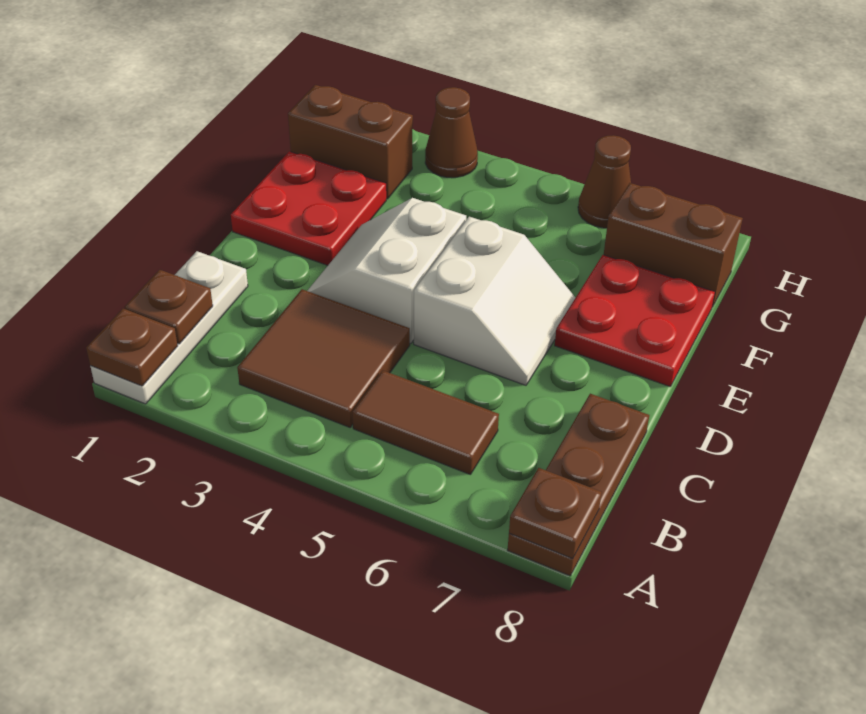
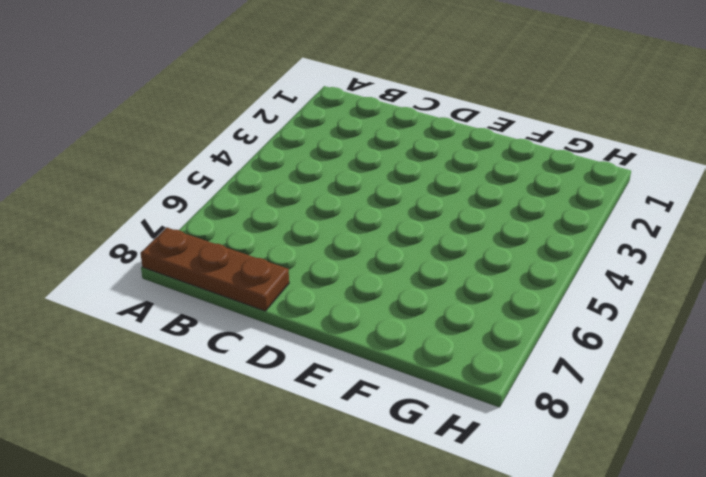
none -> white 1x3 plate [90,251,248,404]
none -> brown 2x2 tile [237,289,410,427]
none -> brown 1x2 tile [353,370,499,475]

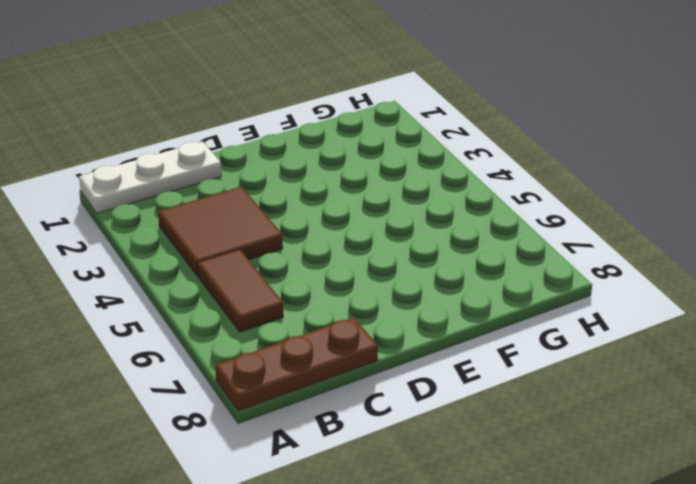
none -> white 2x2 slope [307,198,466,343]
none -> white 2x2 slope [414,217,575,385]
none -> red 2x2 plate [231,151,386,265]

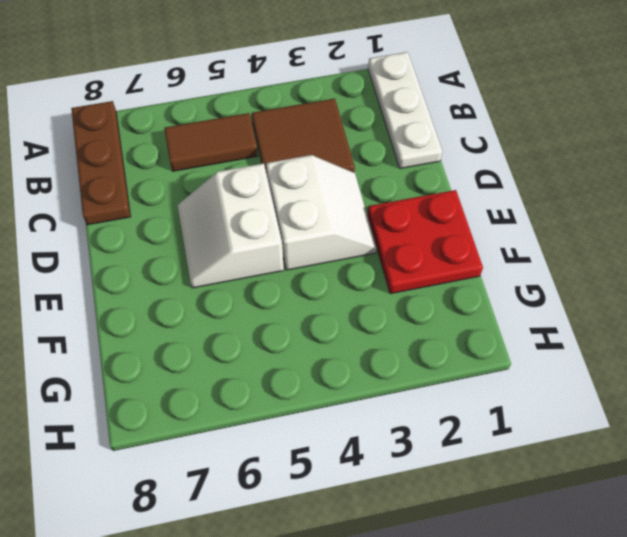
none -> red 2x2 plate [555,255,715,387]
none -> brown 1x2 brick [288,85,413,199]
none -> brown 1x2 brick [604,183,743,307]

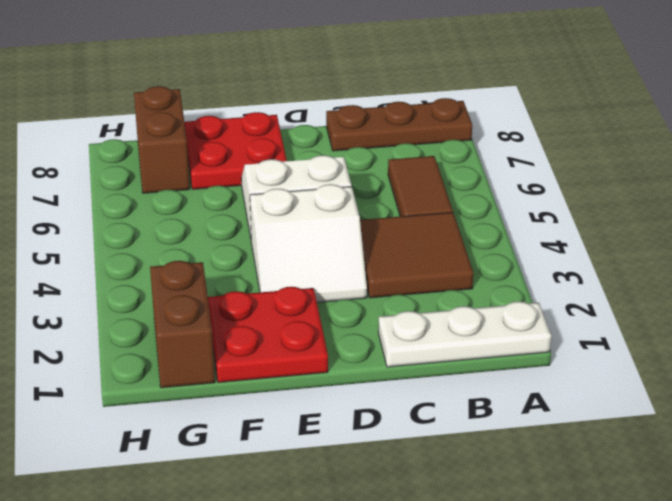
none -> brown 1x1 cone [425,87,478,178]
none -> brown 1x1 cone [578,135,631,228]
none -> brown 1x1 plate [86,309,178,386]

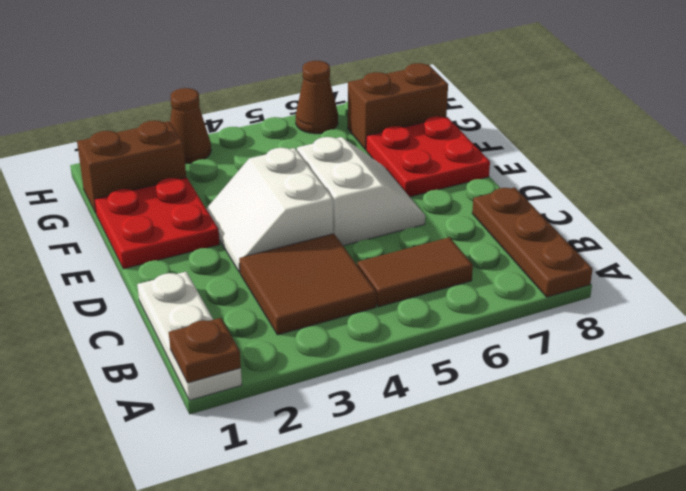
none -> brown 1x1 plate [509,468,602,559]
none -> brown 1x1 plate [125,270,213,344]

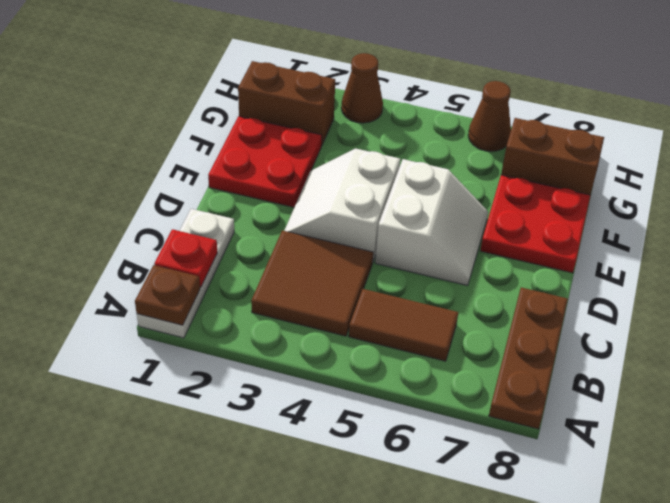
red 1x1 plate [154,229,217,287] -> brown 1x1 plate [125,270,213,344]
none -> brown 1x1 plate [509,468,602,559]

